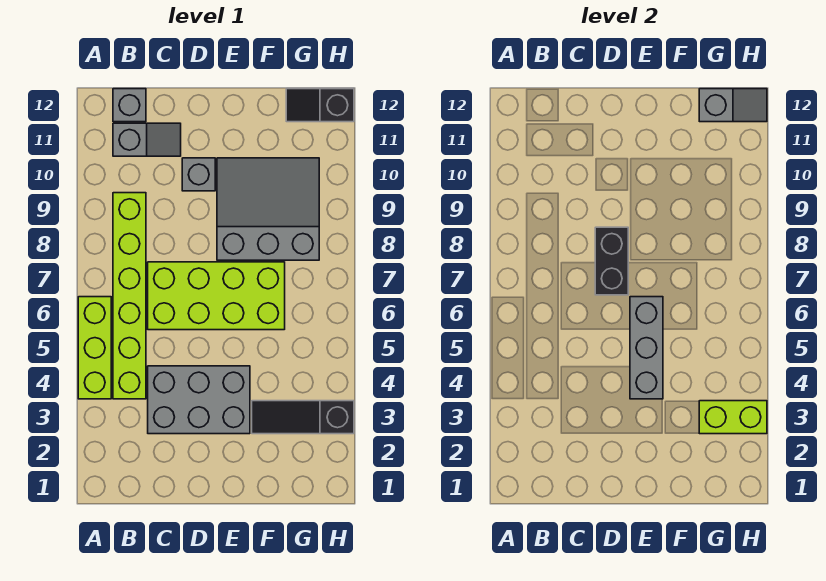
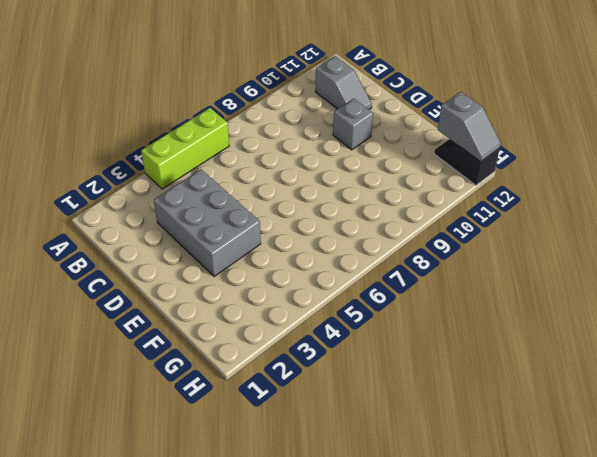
none -> lime 1x6 brick [113,193,146,399]
none -> grey 1x1 brick [113,89,146,122]
none -> lime 2x4 brick [148,262,285,330]

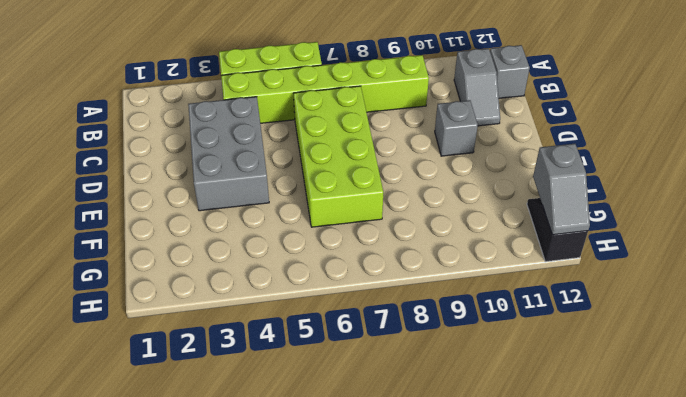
none -> grey 3x3 slope [217,158,319,260]
none -> black 1x3 slope [252,401,354,434]
none -> black 1x2 brick [595,227,628,295]

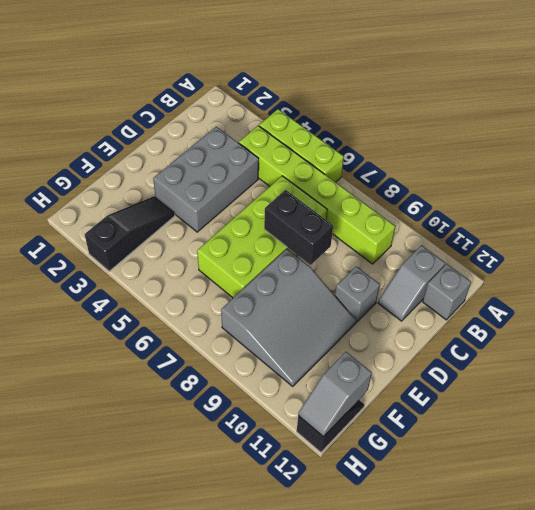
none -> grey 1x3 brick [630,297,663,399]
none -> lime 1x2 brick [699,401,767,434]

